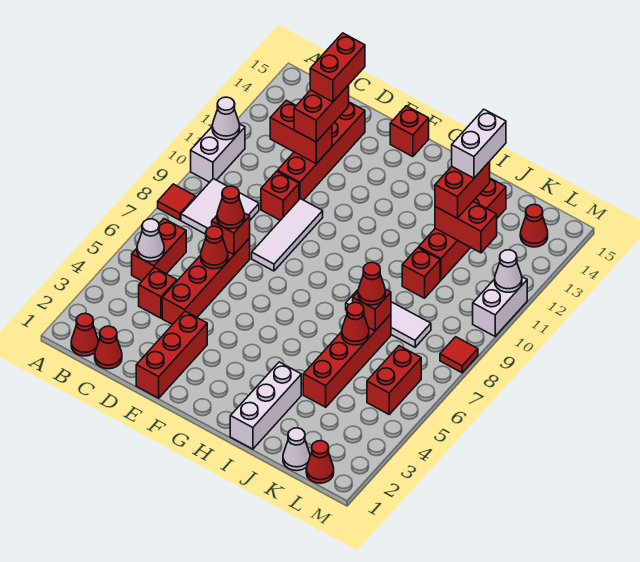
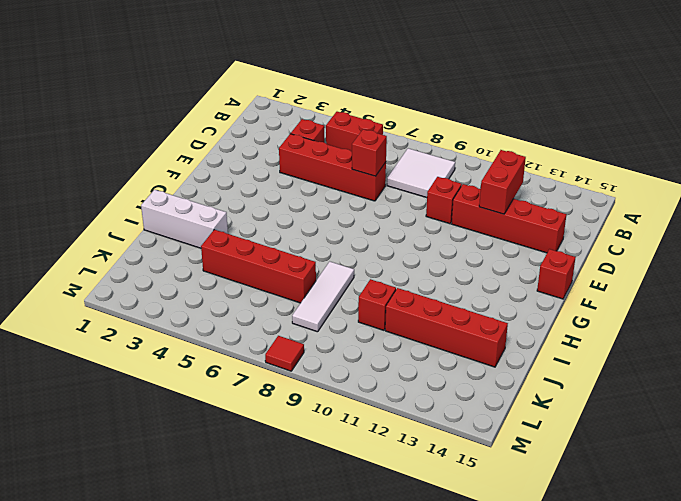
none -> red 1x1 tile [158,184,196,220]
none -> white 1x2 brick [191,124,245,182]
none -> red 1x1 cone [71,313,99,356]
none -> red 1x1 cone [95,326,122,369]

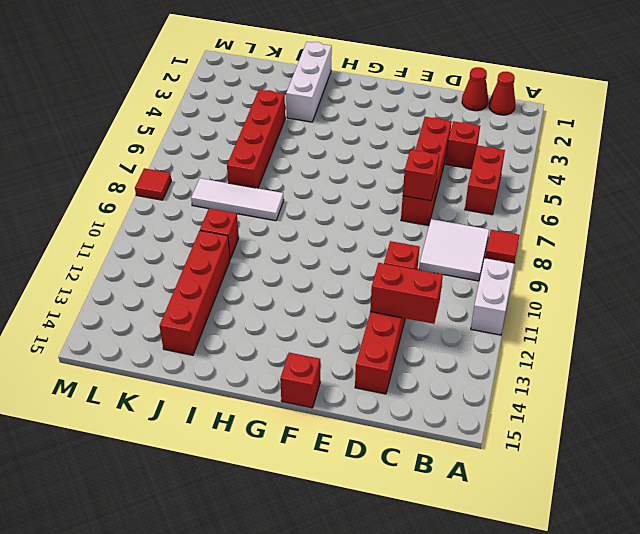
none -> red 1x3 brick [136,311,207,398]
none -> white 1x3 tile [252,199,323,271]
none -> white 1x1 cone [283,428,310,471]
none -> red 1x1 cone [306,441,334,483]

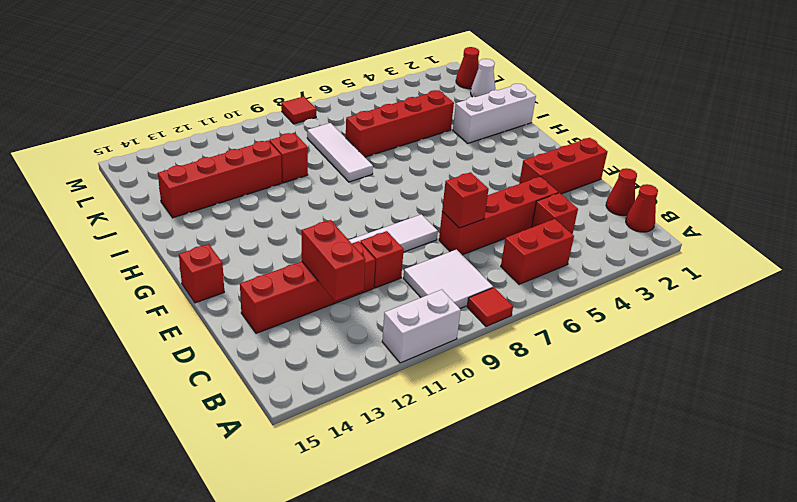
none -> red 1x2 brick [367,346,421,414]
none -> red 1x1 cone [520,204,548,247]
none -> white 1x2 brick [473,277,527,336]
none -> white 1x1 cone [212,97,240,140]

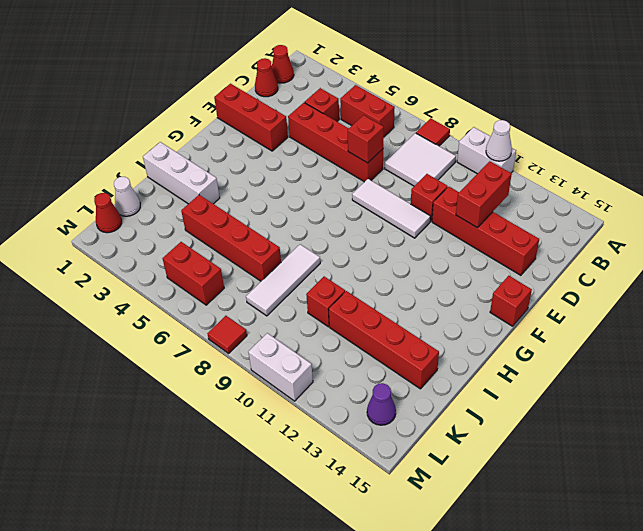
purple 1x1 cone [367,383,396,425] -> red 1x1 cone [520,204,548,247]
none -> white 1x1 cone [137,219,164,262]
none -> red 1x1 cone [201,226,228,269]
none -> red 1x1 cone [342,303,369,345]
none -> red 1x1 brick [353,289,391,331]

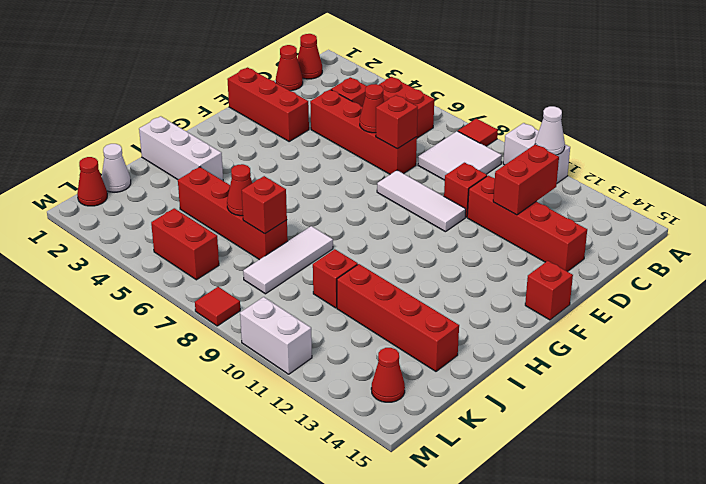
none -> white 1x1 cone [137,219,164,262]
none -> red 1x2 brick [435,201,497,253]
none -> white 1x1 cone [495,250,522,292]
none -> red 1x1 cone [217,186,244,229]

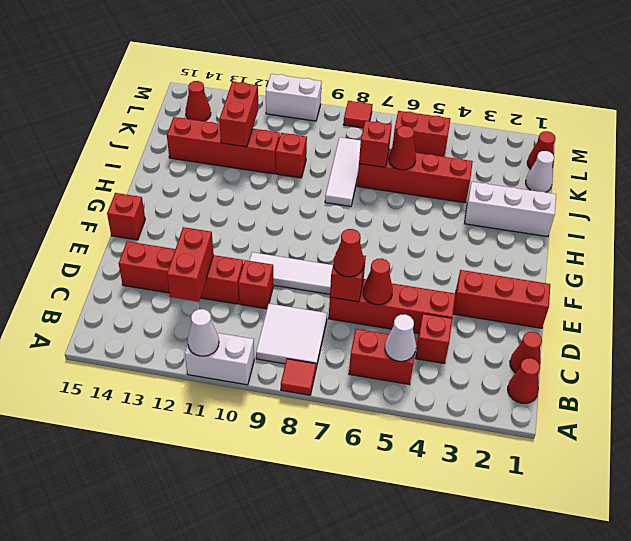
none -> white 1x1 cone [495,250,522,292]
none -> red 1x2 brick [294,85,349,142]
none -> red 1x1 cone [358,262,386,305]
none -> red 1x2 brick [435,162,490,218]

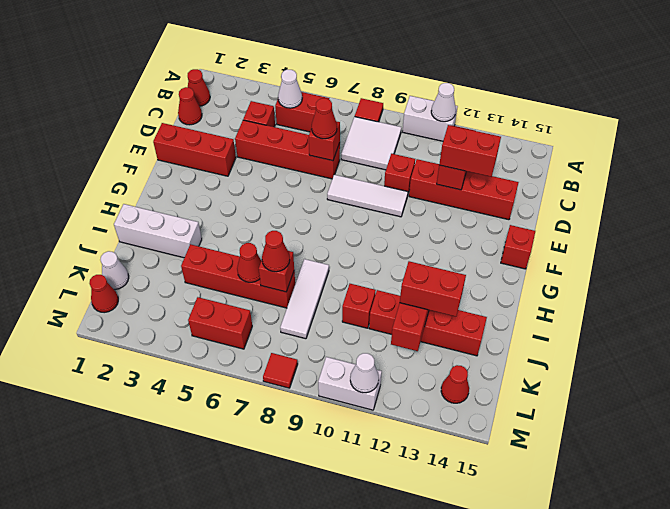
none -> red 1x1 cone [201,226,228,269]
none -> red 1x2 brick [310,33,365,102]
none -> white 1x2 brick [452,109,506,178]

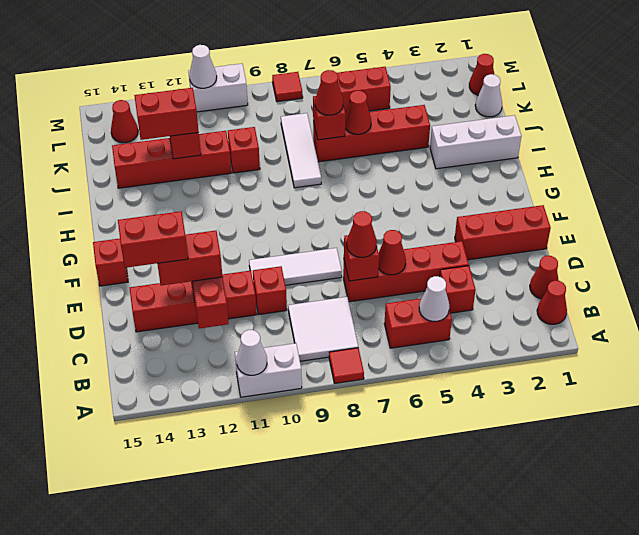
none -> white 1x2 brick [452,109,506,178]

